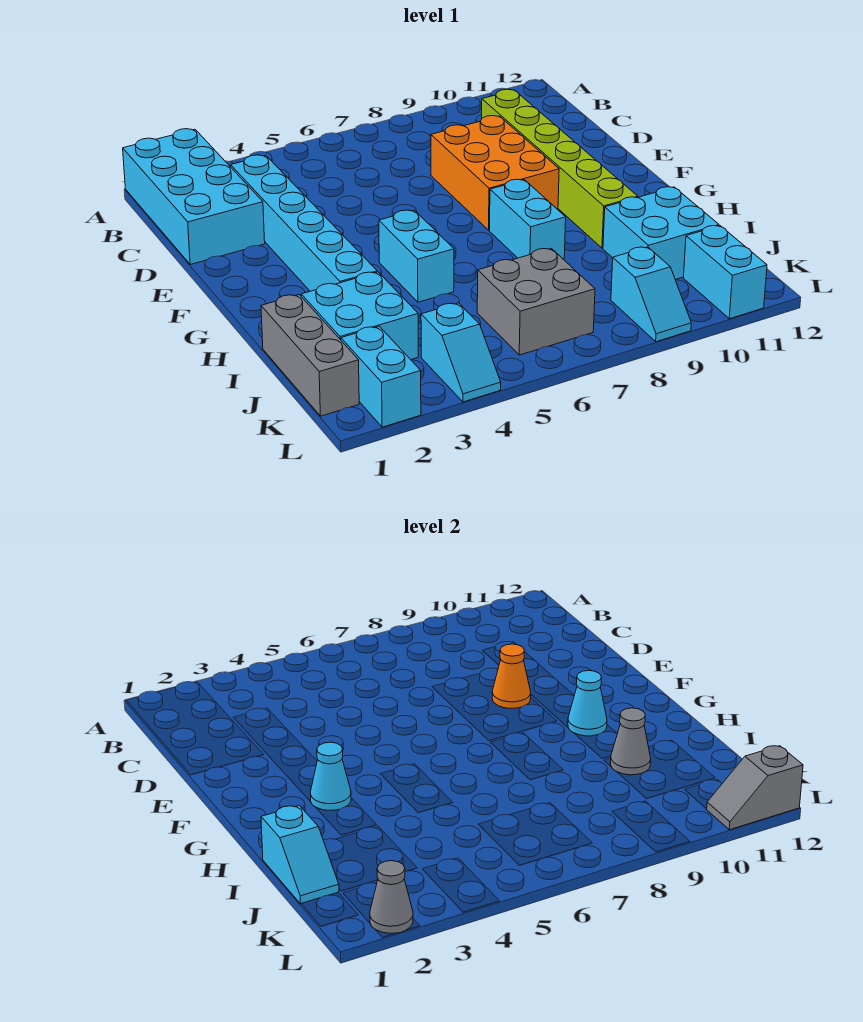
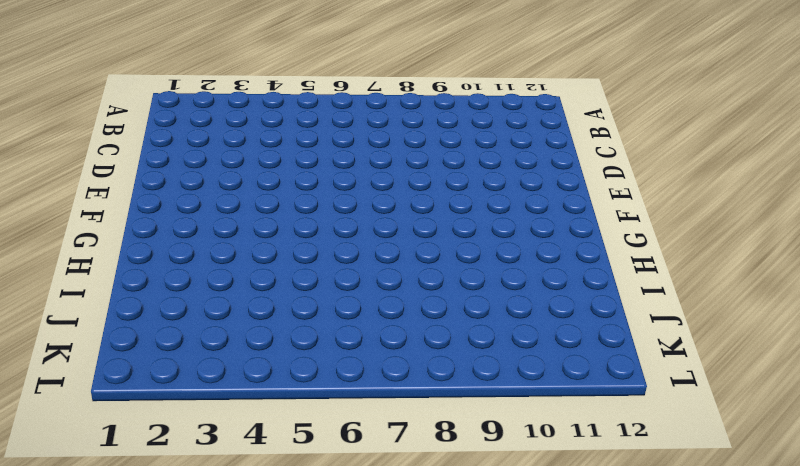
none -> cyan 2x4 brick [123,129,265,264]
none -> cyan 1x6 brick [231,155,377,291]
none -> lime 1x6 brick [482,89,638,248]

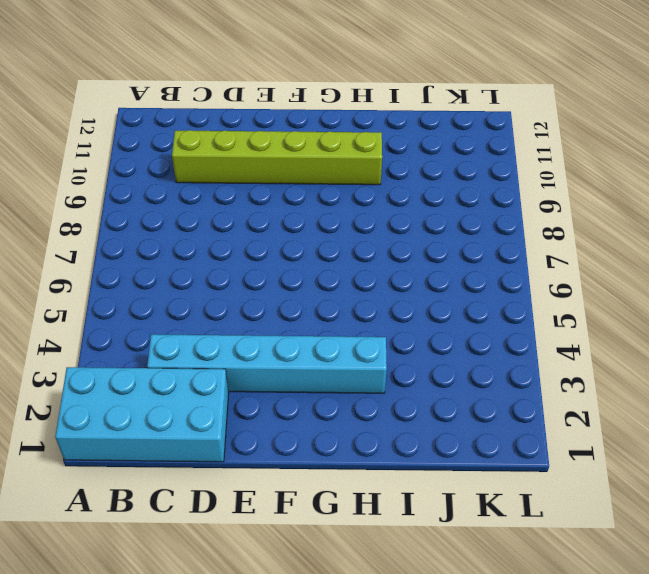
none -> orange 2x3 brick [431,116,559,230]
none -> cyan 1x2 brick [379,210,454,302]
none -> cyan 1x2 brick [489,179,566,259]

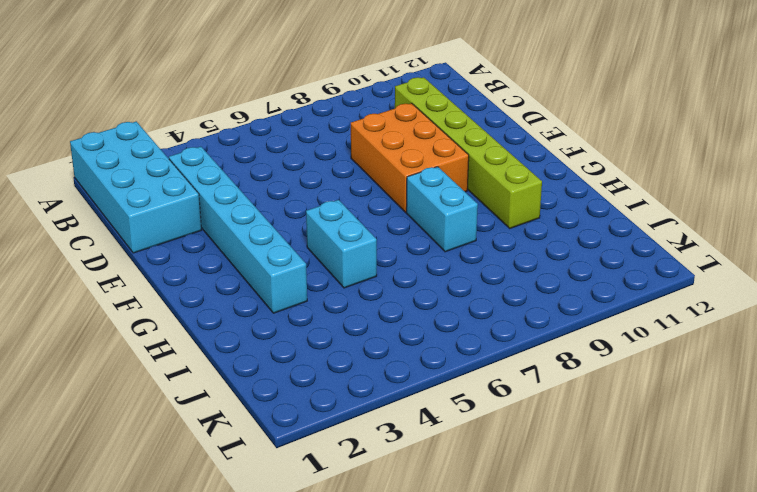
none -> grey 1x3 brick [261,295,359,416]
none -> cyan 2x2 brick [301,272,418,360]
none -> cyan 2x2 brick [603,187,719,280]

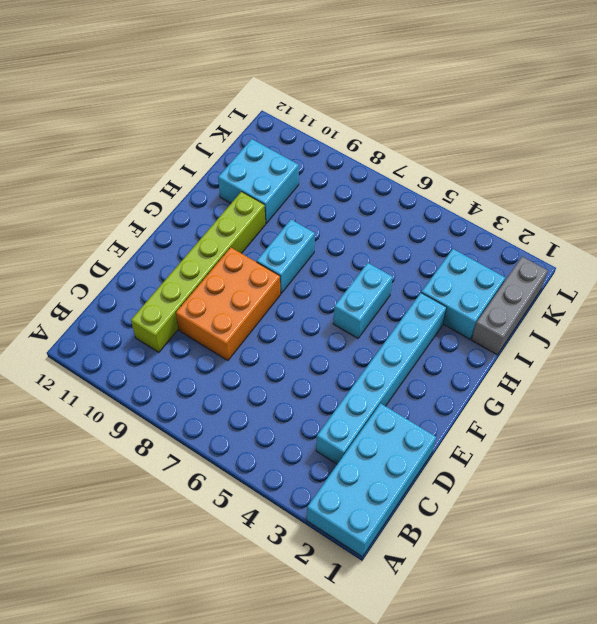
none -> grey 2x2 brick [477,248,595,355]
none -> cyan 1x2 brick [341,326,421,427]
none -> cyan 1x2 slope [421,303,501,402]

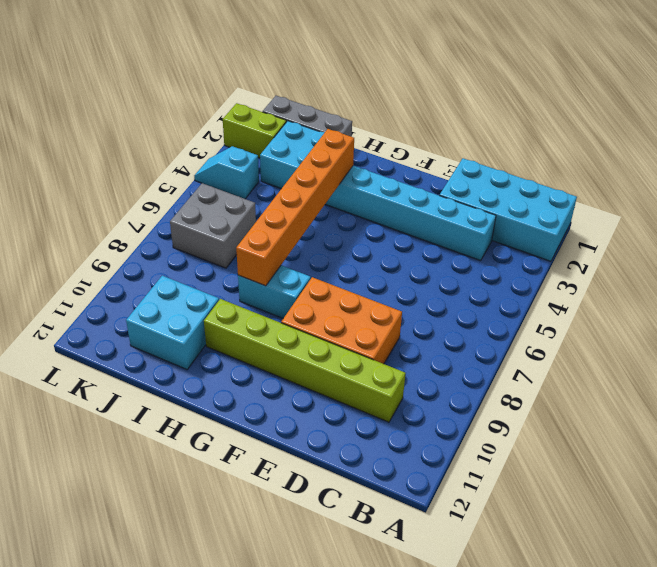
orange 1x6 brick [236,129,354,286] -> none
lime 1x2 brick [223,103,286,158] -> cyan 1x2 brick [341,326,421,427]
none -> cyan 1x2 brick [379,210,454,302]
none -> cyan 1x2 slope [611,247,691,342]
none -> cyan 1x2 brick [684,226,767,319]

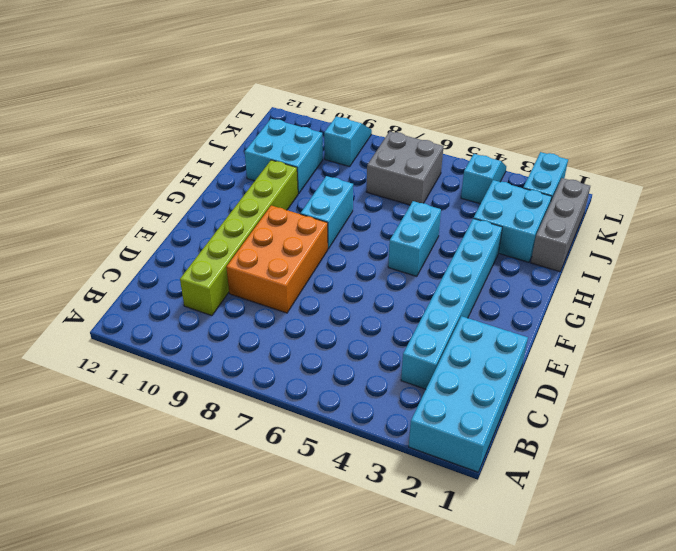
none -> cyan 1x2 brick [684,226,767,319]
none -> orange 1x1 cone [492,644,531,708]
none -> cyan 1x1 cone [311,742,351,810]

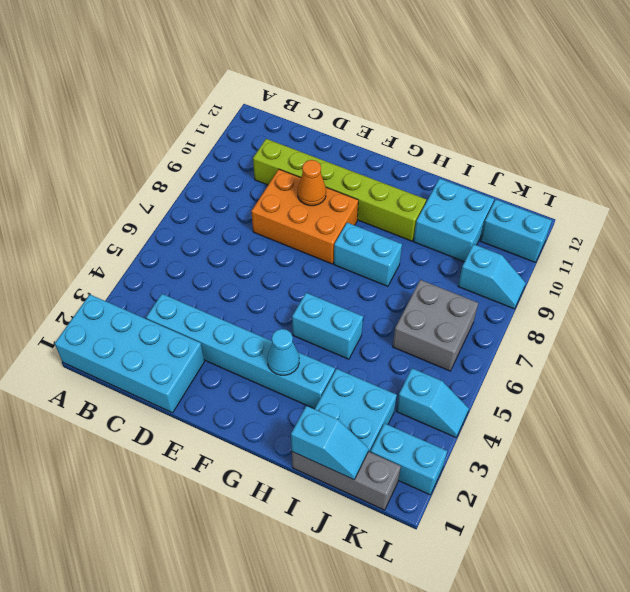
none -> cyan 1x1 cone [568,671,607,736]
none -> grey 1x1 cone [611,708,651,775]
none -> grey 1x1 cone [370,861,413,933]

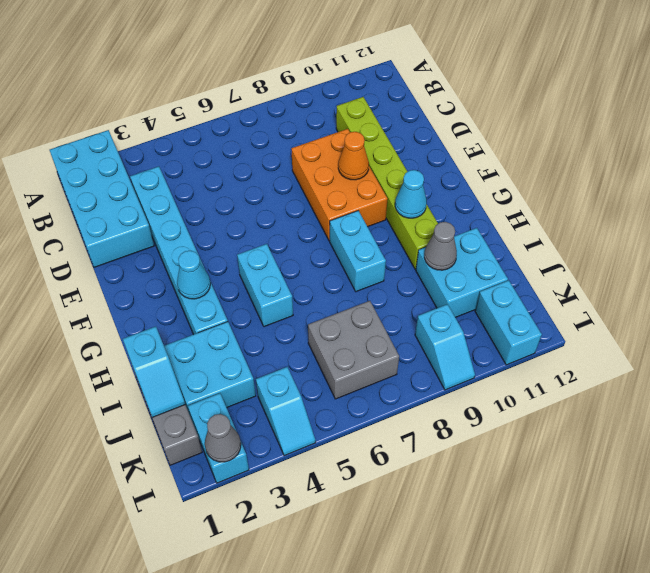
none -> grey 1x2 slope [707,746,803,830]

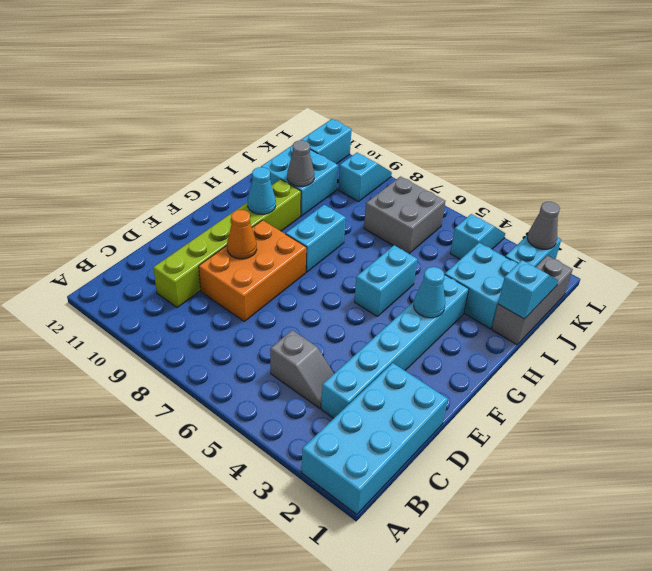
grey 1x2 slope [270,330,334,408] -> grey 1x2 slope moved to [707,746,803,830]

